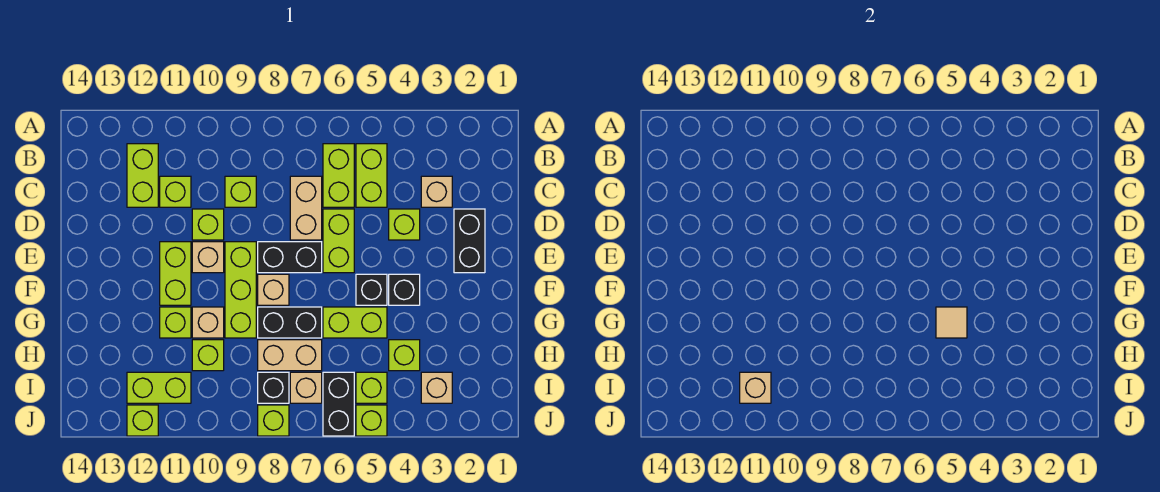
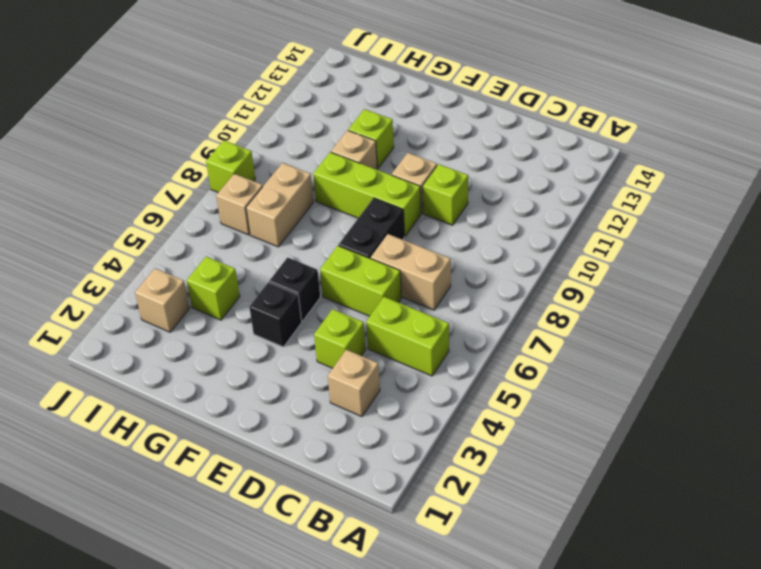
none -> lime 1x2 brick [323,144,354,207]
none -> lime 1x2 brick [127,144,158,207]
none -> lime 1x1 brick [225,176,256,207]
none -> lime 1x1 brick [160,176,191,207]

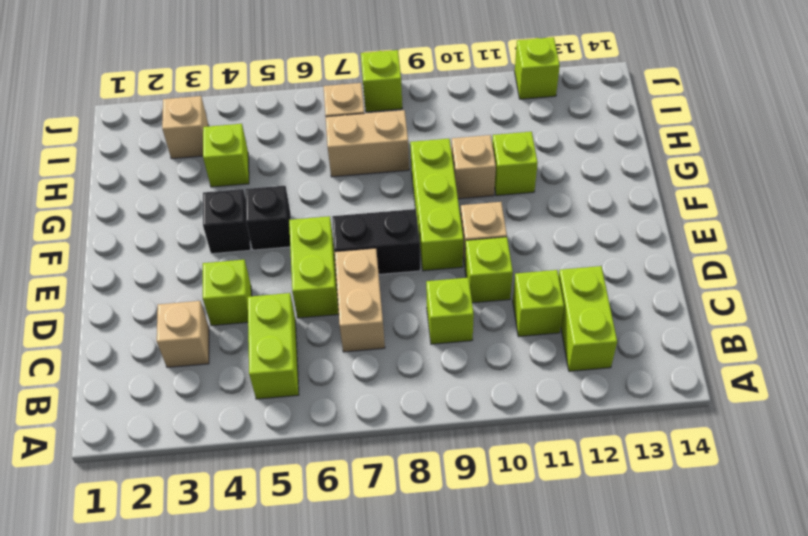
none -> lime 1x2 brick [323,144,354,207]
none -> black 1x2 brick [454,209,485,273]
none -> lime 1x2 brick [160,242,191,305]
none -> tan 1x1 brick [258,274,289,305]

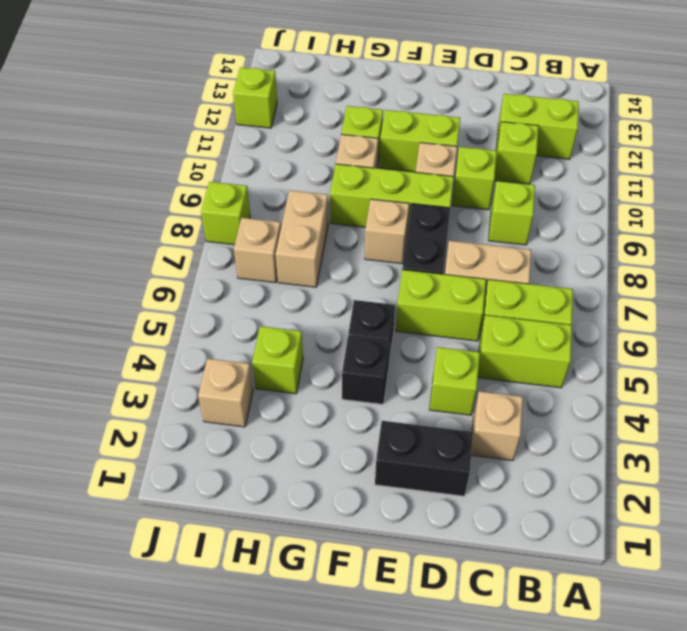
none -> lime 1x2 brick [323,307,387,338]
none -> black 1x2 brick [258,307,322,338]
none -> lime 1x1 brick [192,340,224,371]
none -> lime 1x1 brick [356,372,387,403]

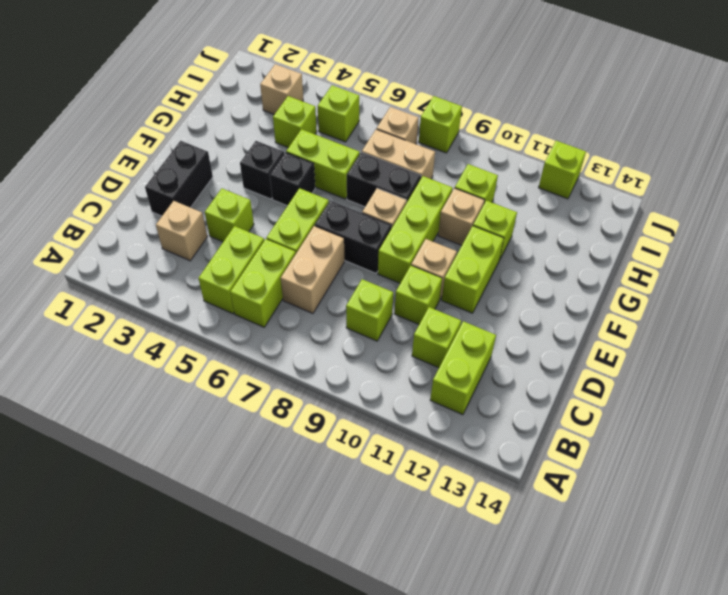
none -> black 1x2 brick [323,372,354,436]
none -> black 1x1 brick [258,372,289,403]
none -> lime 1x2 brick [127,372,191,403]
none -> lime 1x1 brick [356,405,387,436]

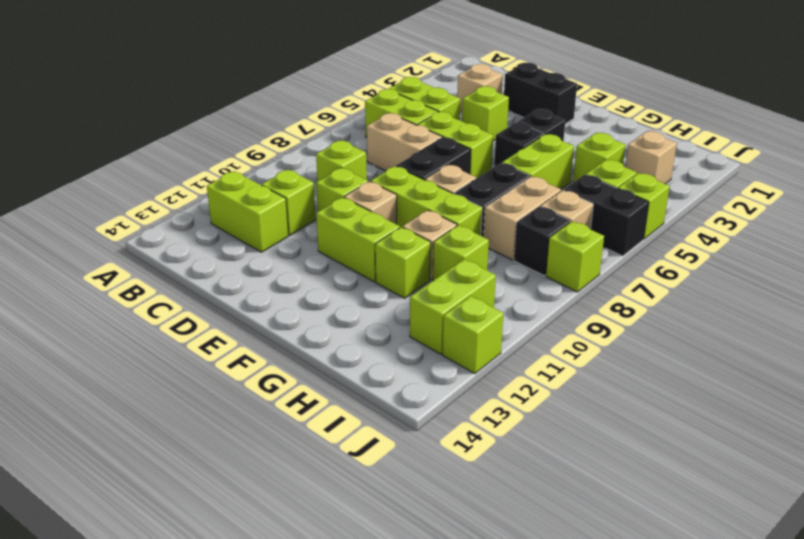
none -> tan 1x1 tile [936,307,967,338]
none -> tan 1x1 brick [740,372,771,403]

